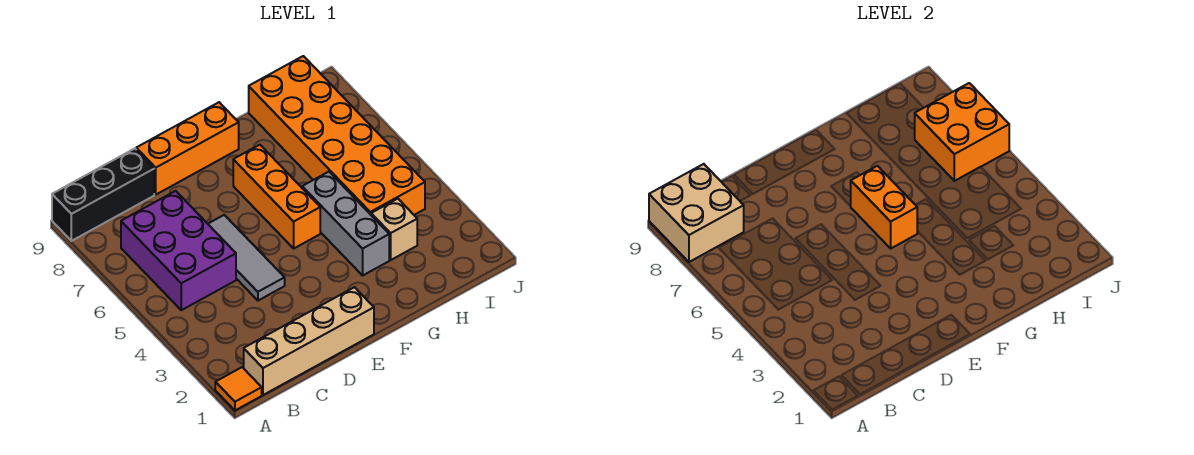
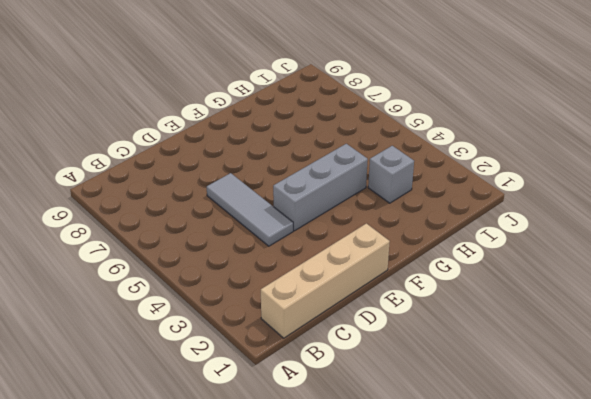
grey 1x3 brick [273,144,368,231] -> grey 1x3 brick turned to [302,172,389,275]
grey 1x1 brick [368,146,414,203] -> tan 1x1 brick [371,199,417,260]
none -> orange 1x1 tile [215,367,262,410]
none -> black 1x3 brick [52,149,154,241]
none -> purple 2x3 brick [121,191,236,310]

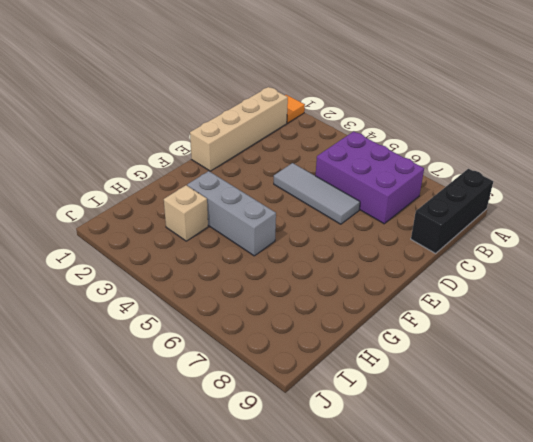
none -> orange 1x3 brick [136,102,239,194]
none -> orange 1x3 brick [233,145,320,248]
none -> orange 2x6 brick [249,56,425,215]

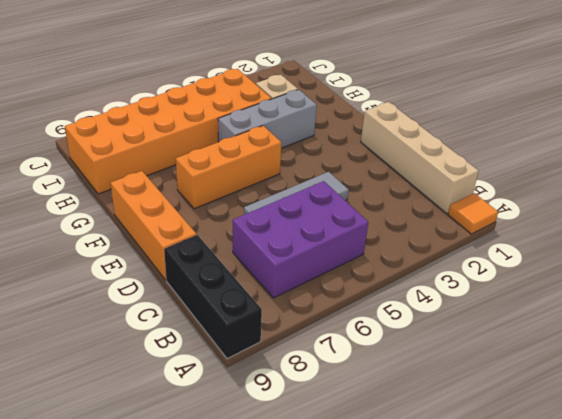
none -> tan 2x2 brick [649,164,744,262]
none -> orange 1x2 brick [851,166,917,248]
none -> orange 2x2 brick [915,83,1009,181]

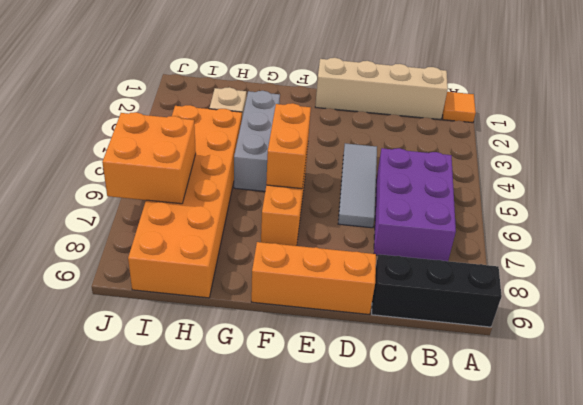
none -> tan 2x2 brick [649,164,744,262]

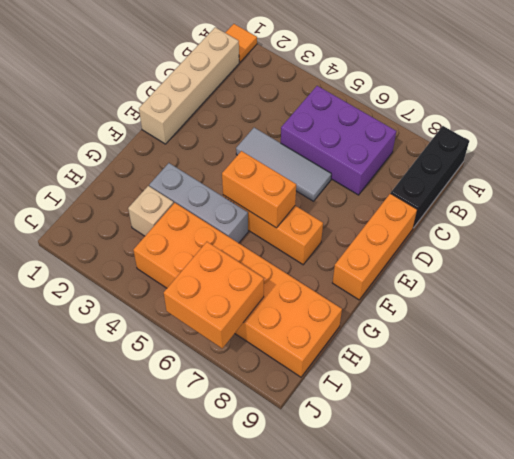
none -> tan 2x2 brick [649,164,744,262]

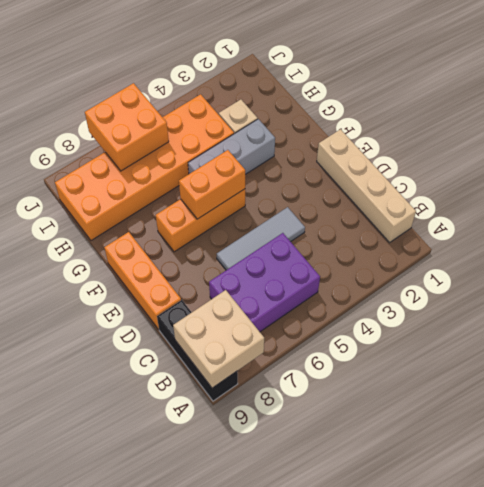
none -> orange 1x1 tile [215,367,262,410]

